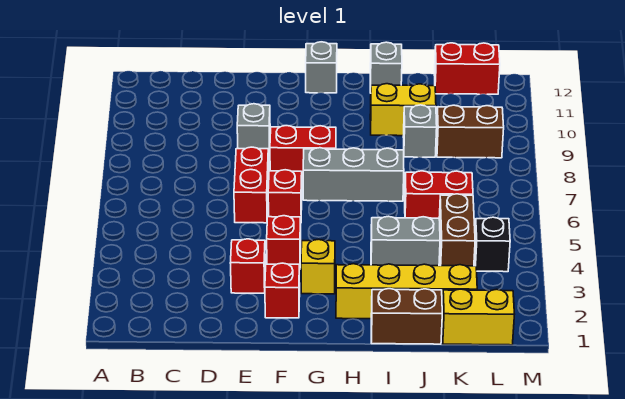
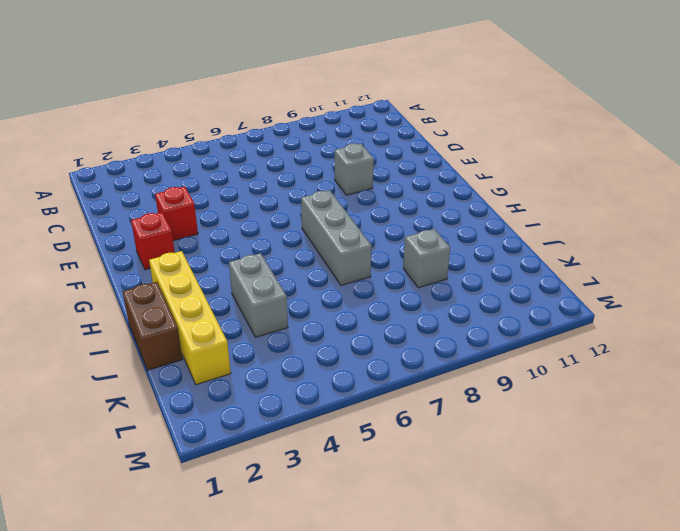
none -> red 1x2 brick [234,147,269,223]
none -> red 1x1 brick [267,216,301,270]
none -> red 1x1 brick [268,170,302,217]

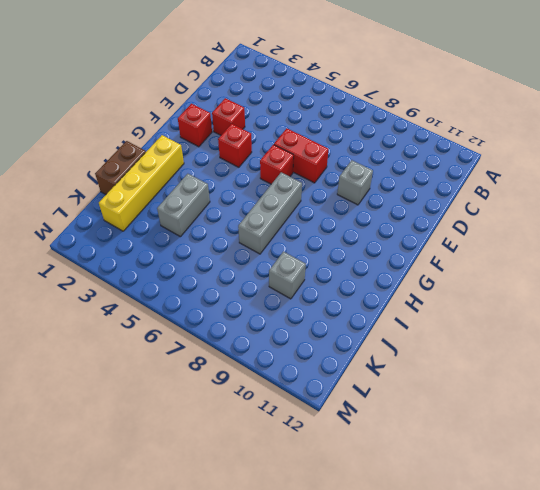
none -> red 1x2 brick [270,126,336,178]
none -> yellow 1x1 brick [301,239,335,294]
none -> grey 1x1 brick [306,42,337,93]

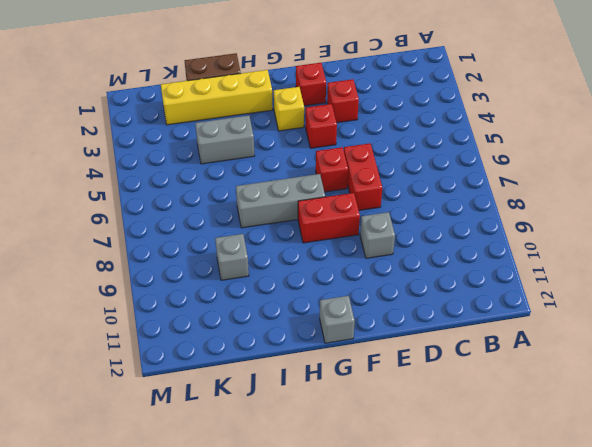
none -> yellow 1x2 brick [370,84,436,136]
none -> grey 1x1 brick [370,42,402,93]
none -> red 1x2 brick [405,171,473,218]

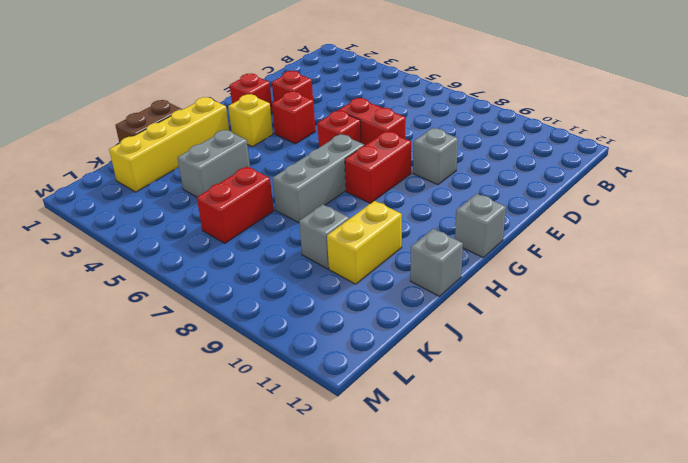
none -> yellow 1x2 brick [442,289,514,345]
none -> brown 1x2 brick [439,194,475,266]
none -> brown 1x2 brick [436,105,504,158]

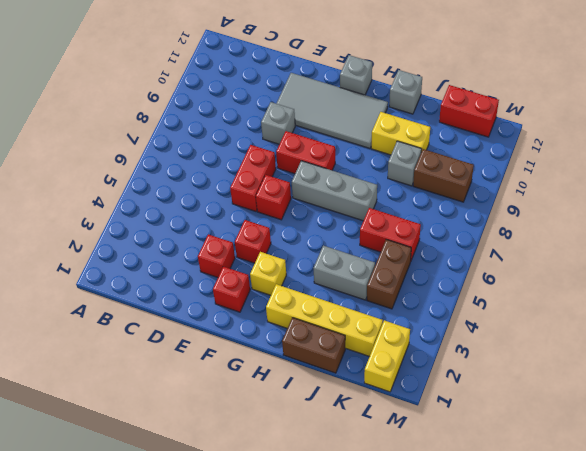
grey 2x4 tile [276,73,388,148] -> none
yellow 1x2 brick [364,320,410,392] -> yellow 1x2 brick turned to [442,289,514,345]
none -> black 1x1 brick [474,217,510,272]

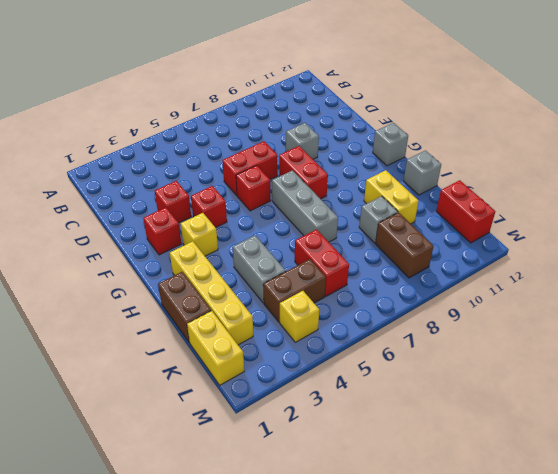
yellow 1x1 brick [280,291,319,342] -> black 1x1 brick [474,217,510,272]

